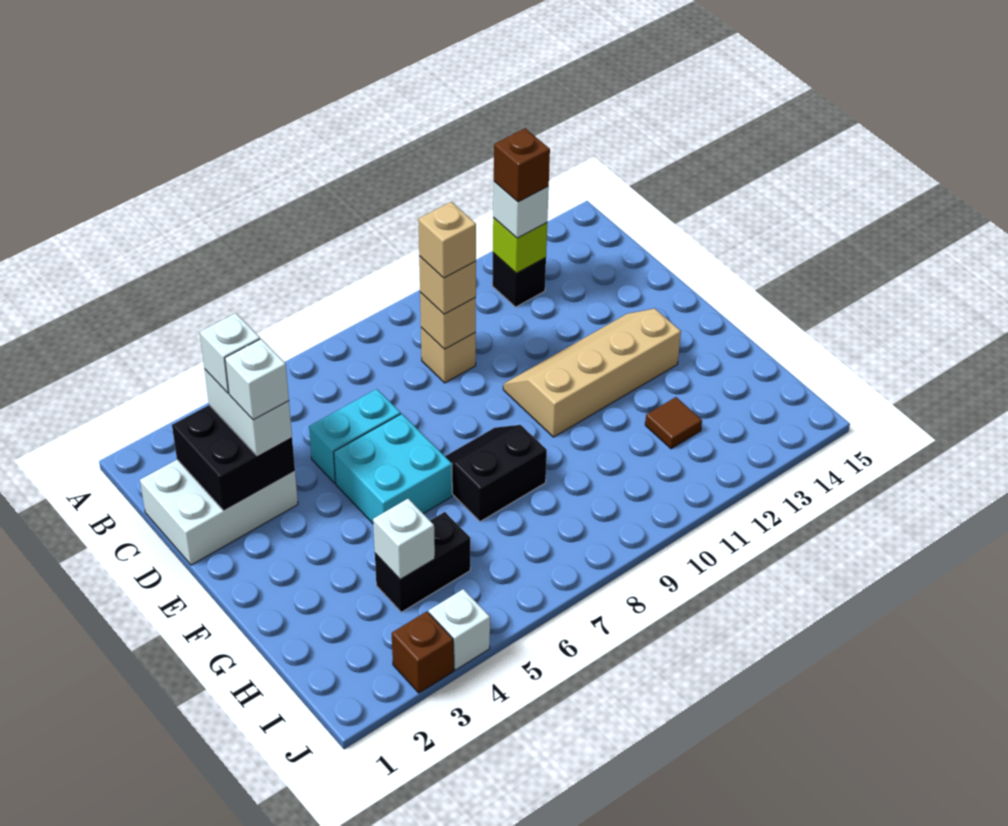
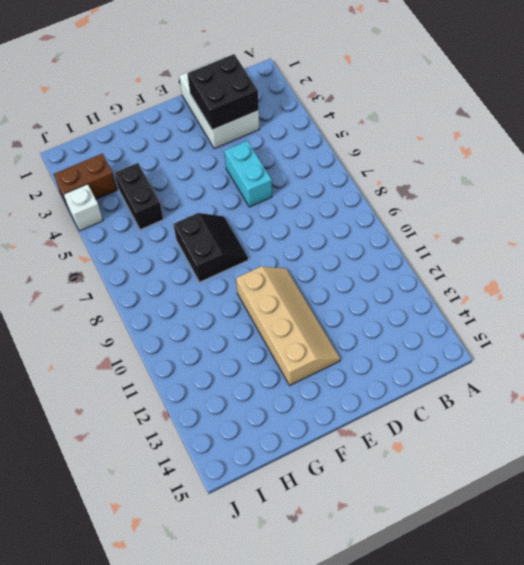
brown 1x2 brick [54,154,117,207] -> brown 1x1 brick [392,611,454,693]
none -> black 1x1 brick [492,253,546,307]
none -> tan 1x1 brick [421,328,476,383]
none -> cyan 2x2 brick [334,414,452,523]

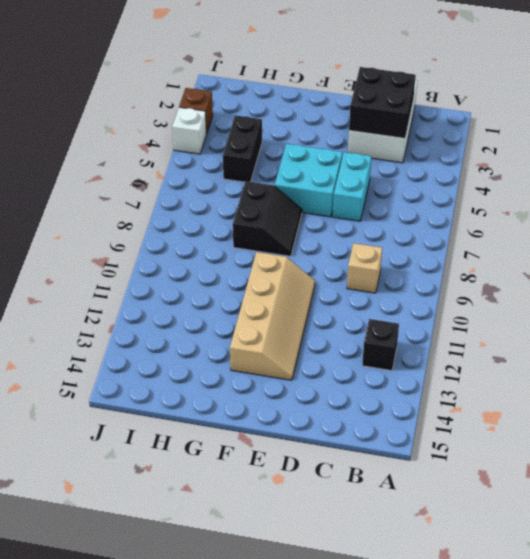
none -> brown 1x1 tile [645,397,702,449]
none -> lime 1x1 brick [493,218,547,273]
none -> tan 1x1 brick [420,292,476,349]

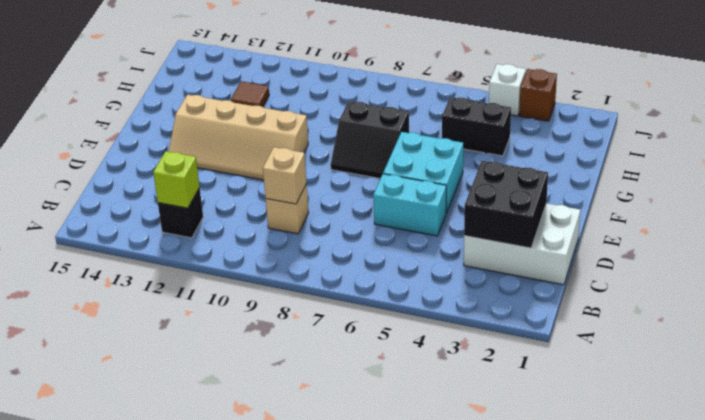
none -> white 1x1 brick [373,499,435,579]
none -> white 1x1 brick [493,182,549,238]
none -> white 1x2 brick [205,370,292,455]

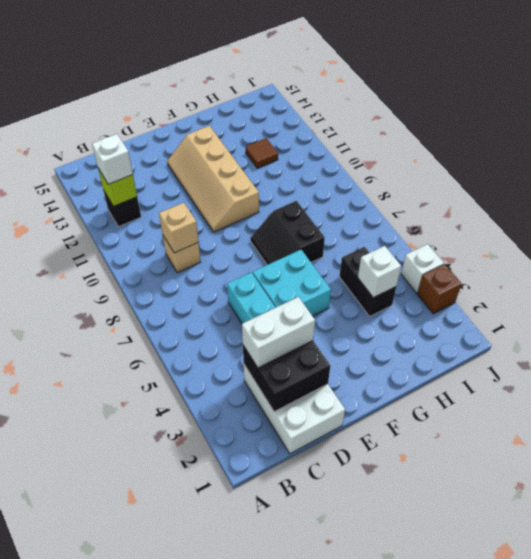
none -> tan 1x1 brick [419,256,476,314]
none -> brown 1x1 brick [494,128,550,202]
none -> white 1x1 brick [200,313,260,393]

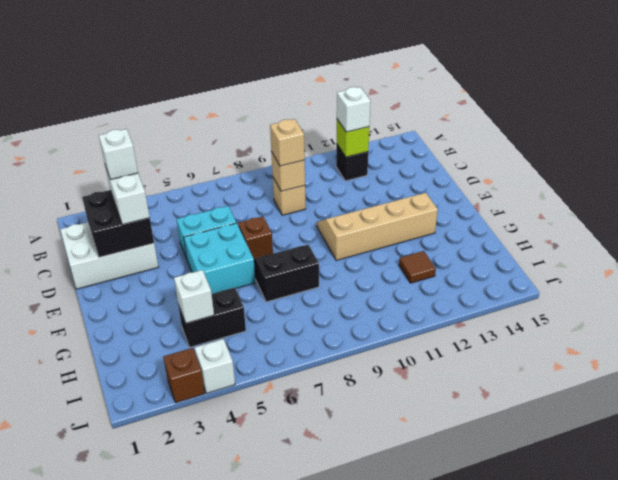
brown 1x1 brick [238,216,273,259] -> brown 1x1 brick moved to [494,128,550,202]
none -> tan 1x1 brick [418,202,476,278]
none -> white 1x1 brick [225,339,289,420]

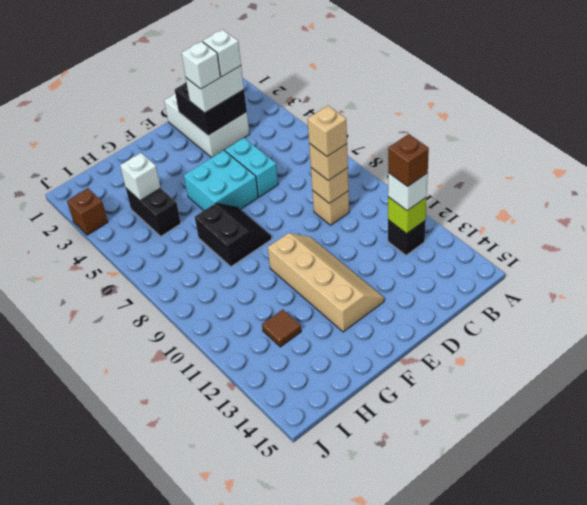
none -> white 1x1 brick [429,589,490,670]

